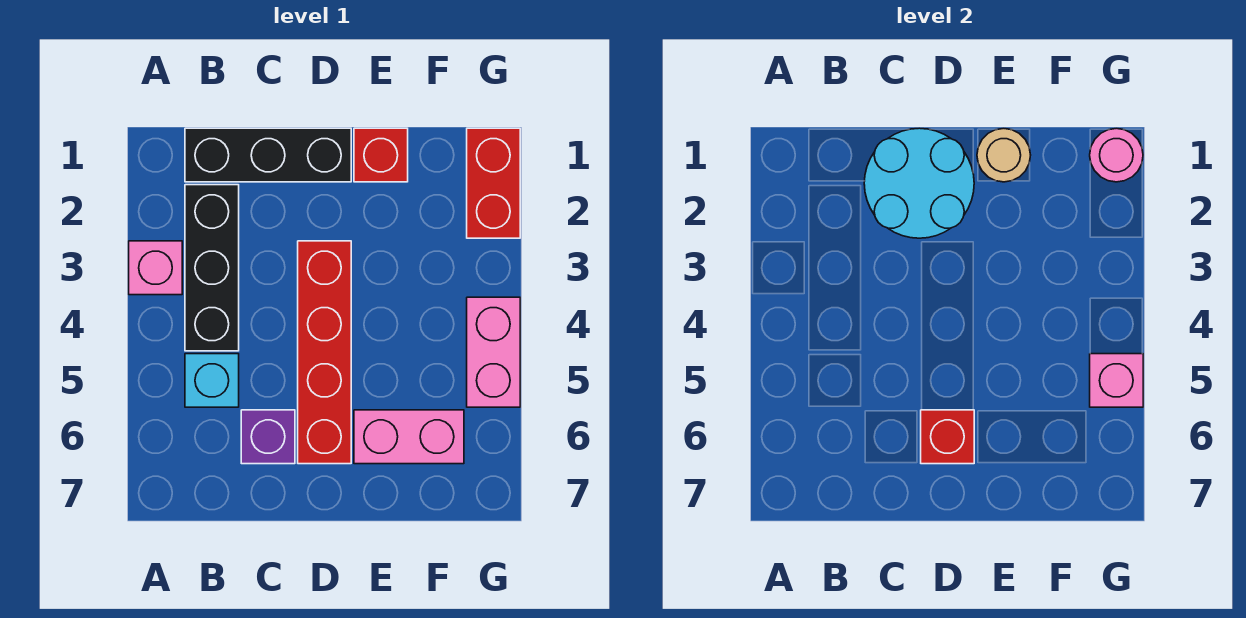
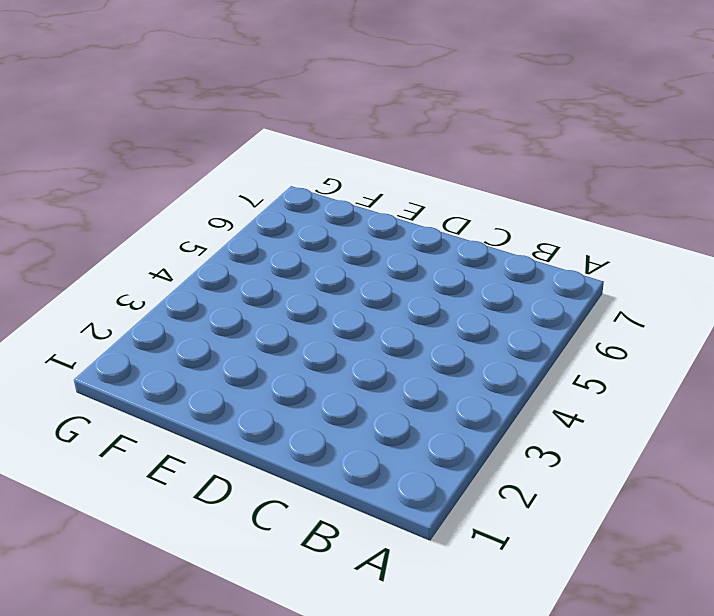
none -> pink 1x1 brick [129,241,182,295]
none -> black 1x3 brick [185,128,351,182]
none -> black 1x3 brick [185,185,239,351]

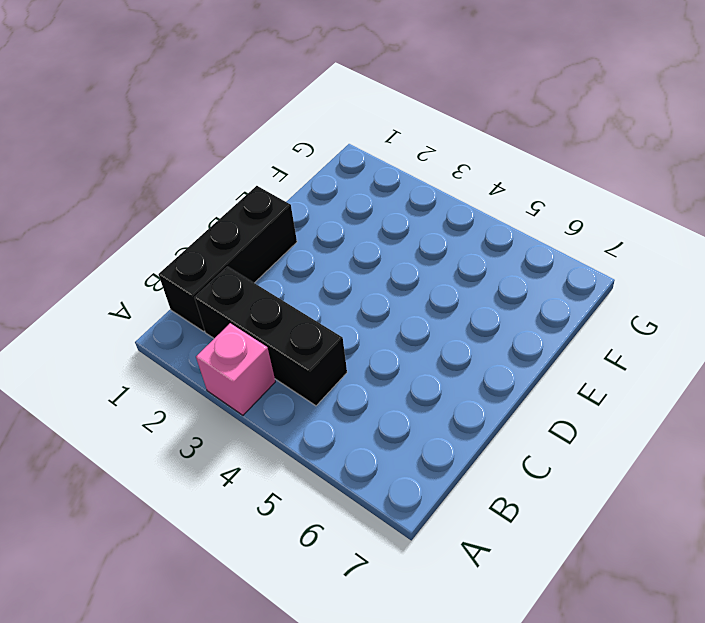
none -> cyan 1x1 brick [185,354,239,407]
none -> purple 1x1 brick [241,410,295,464]
none -> red 1x4 brick [298,241,351,464]

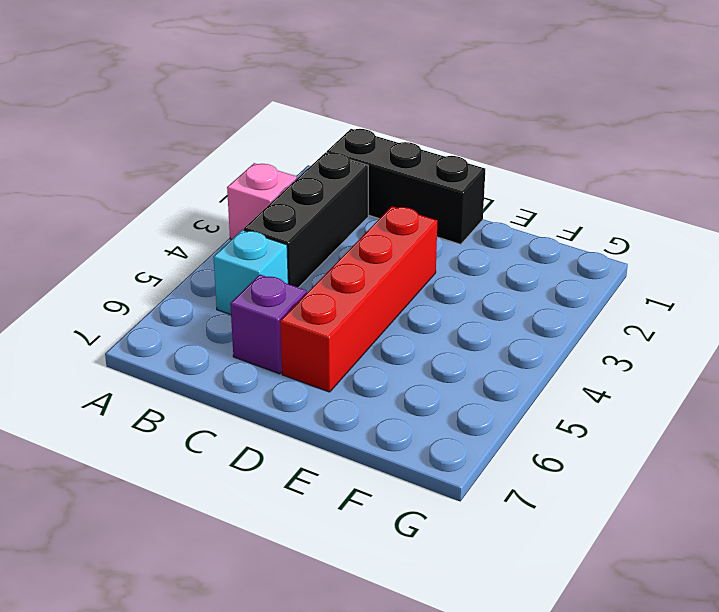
none -> red 1x1 brick [354,128,408,182]
none -> pink 1x2 brick [354,410,464,464]
none -> red 1x2 brick [467,128,520,238]

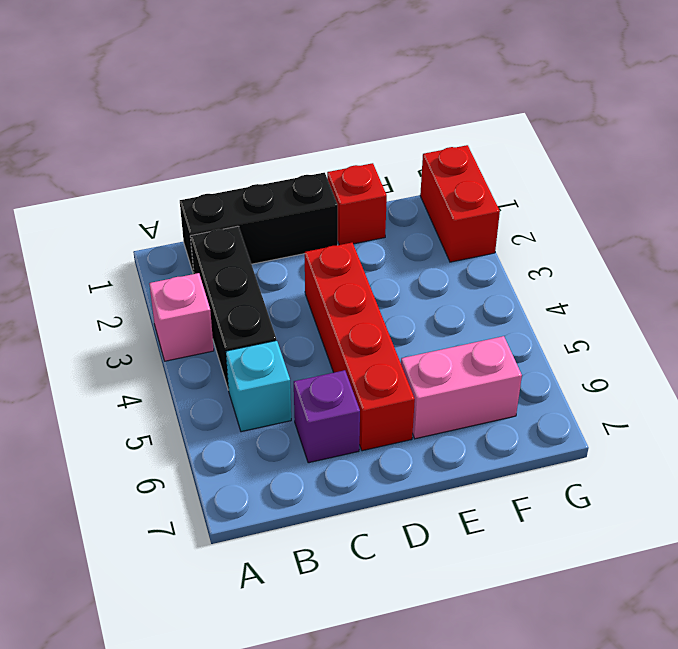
none -> pink 1x2 brick [467,297,520,407]
none -> cyan 2x2 round brick [864,128,974,238]
none -> red 1x1 brick [921,410,974,464]

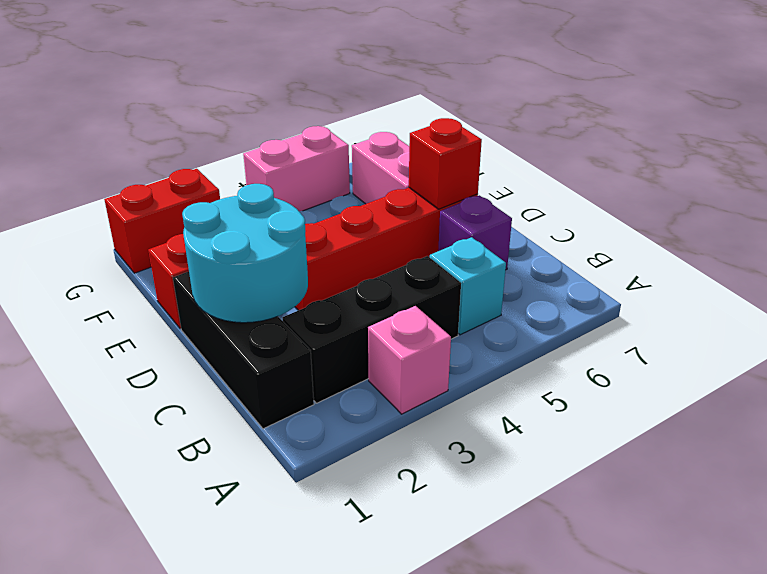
none -> tan 1x1 round brick [977,128,1031,182]
none -> pink 1x1 round brick [1090,128,1143,182]
none -> pink 1x1 brick [1090,354,1143,407]

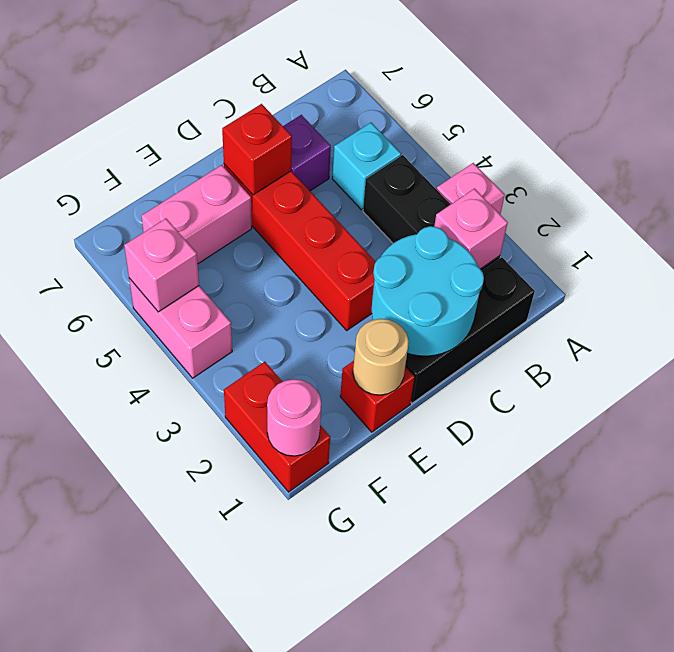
pink 1x1 brick [434,189,508,269] -> none

